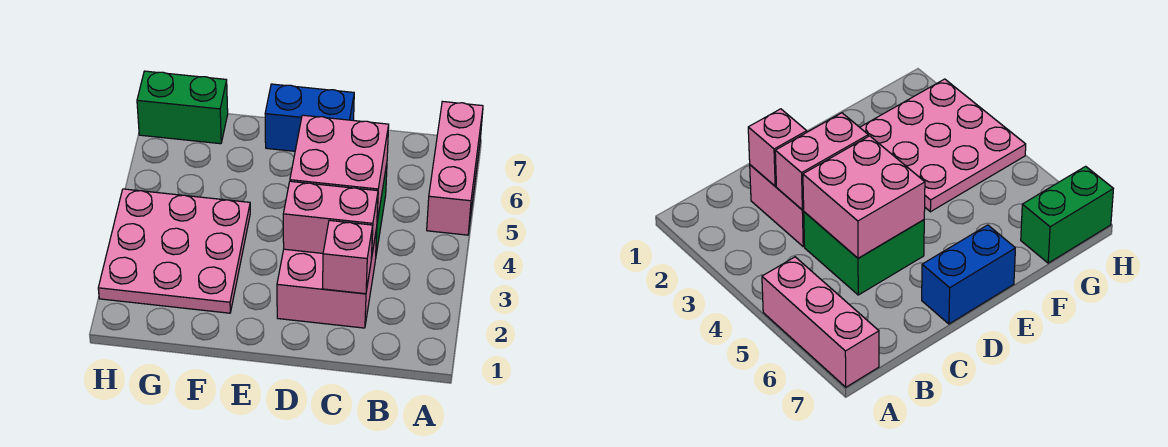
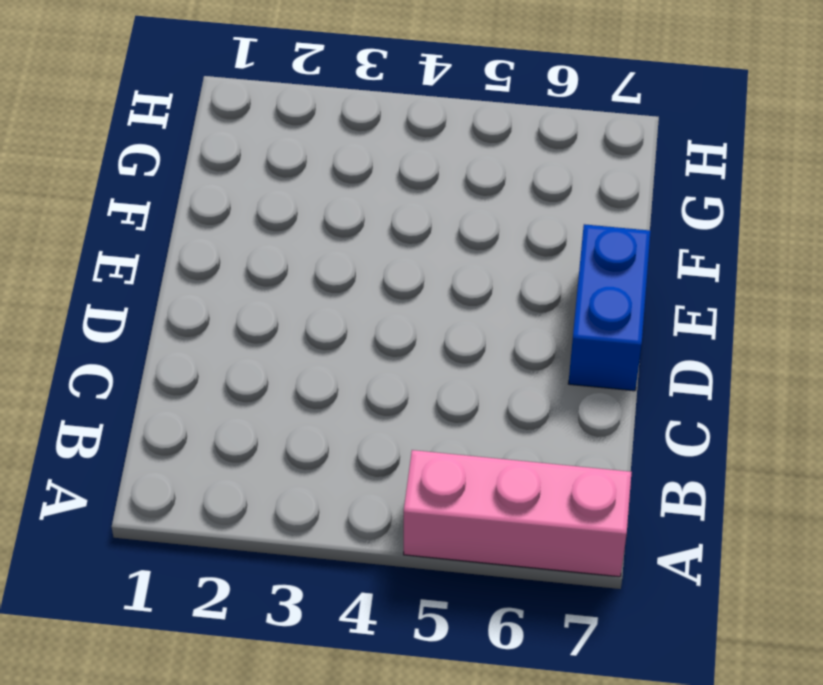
none -> pink 2x2 brick [277,228,377,328]
none -> green 2x2 brick [804,212,924,295]

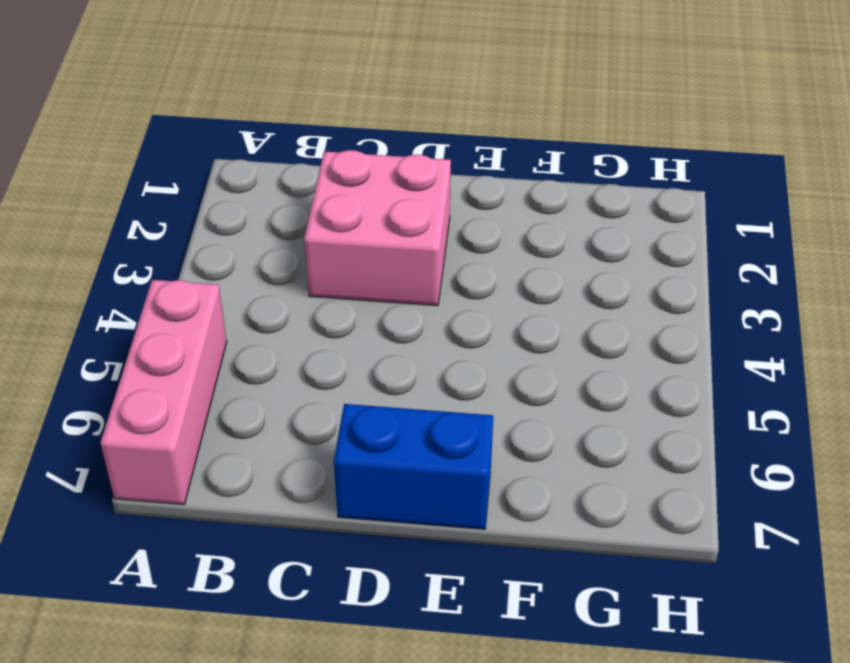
none -> green 2x2 brick [804,212,924,295]
none -> pink 3x3 plate [98,189,250,313]

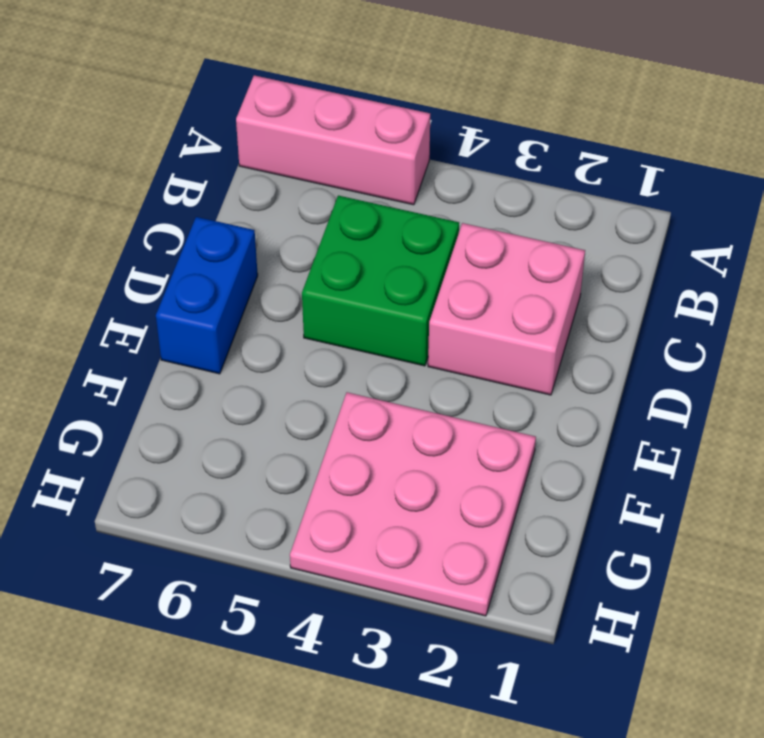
none -> green 1x2 brick [137,71,228,144]
none -> pink 1x1 brick [323,220,373,294]

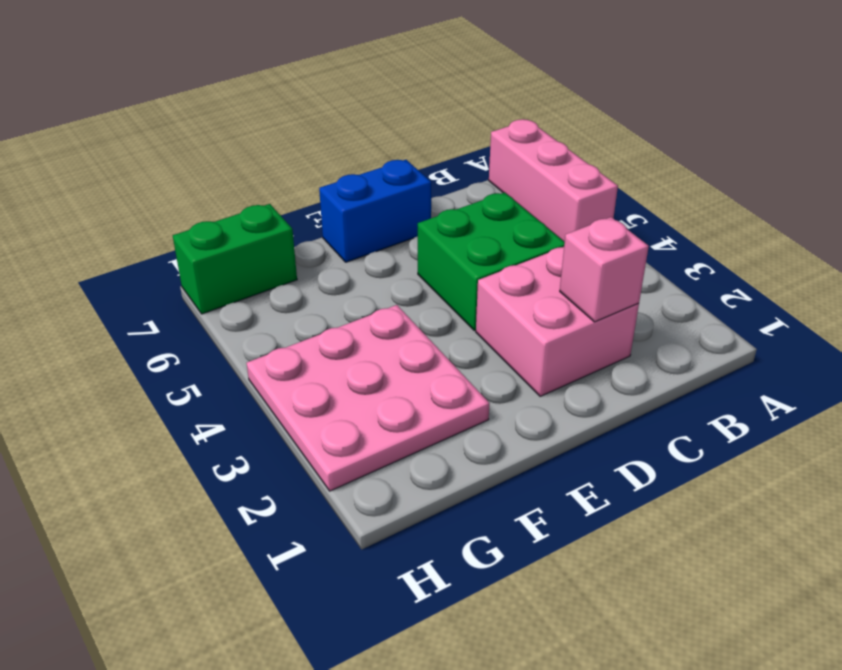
none -> pink 1x2 brick [283,181,378,258]
none -> pink 2x2 brick [290,115,389,221]

